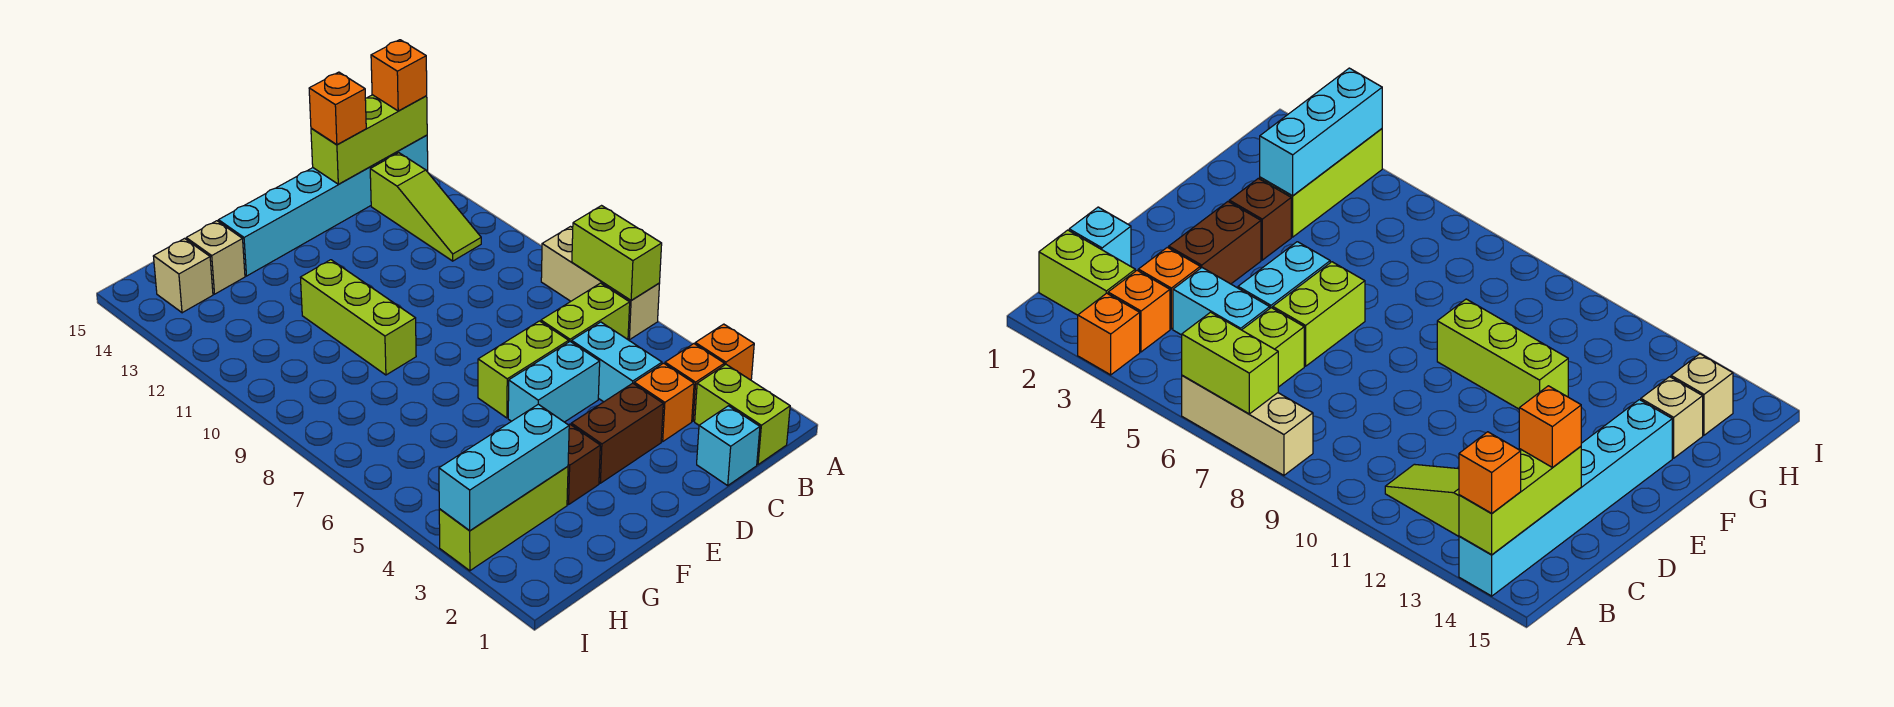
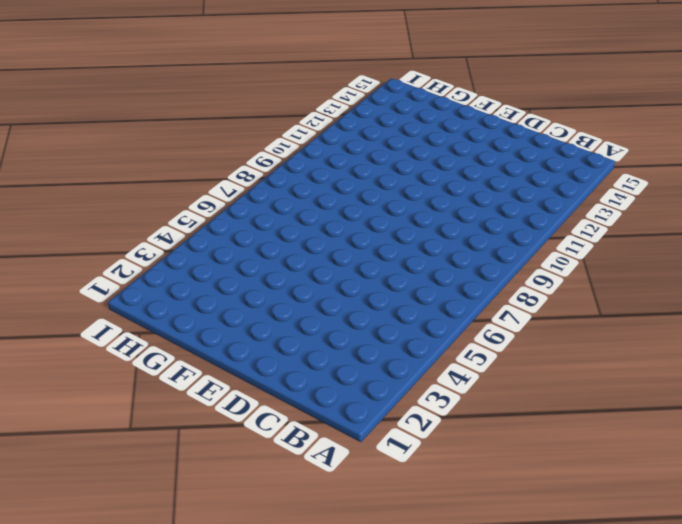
none -> orange 1x1 brick [695,324,754,380]
none -> tan 1x3 brick [541,227,660,340]
none -> cyan 1x6 brick [219,135,428,276]

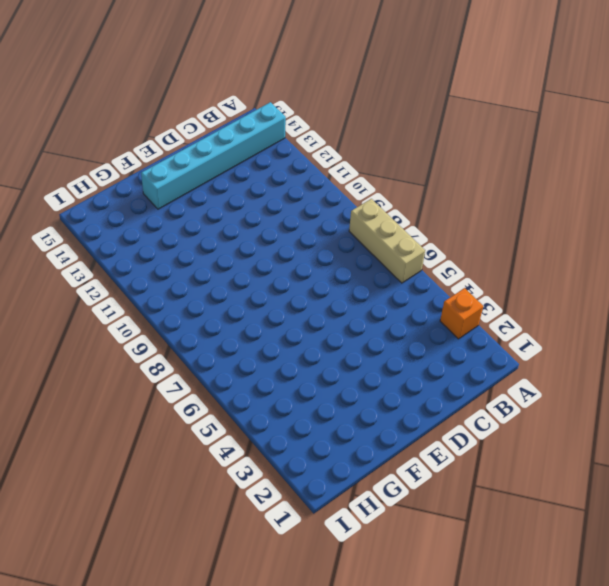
none -> lime 1x2 brick [695,365,790,465]
none -> orange 1x1 brick [665,344,724,421]
none -> lime 1x2 brick [541,283,630,342]

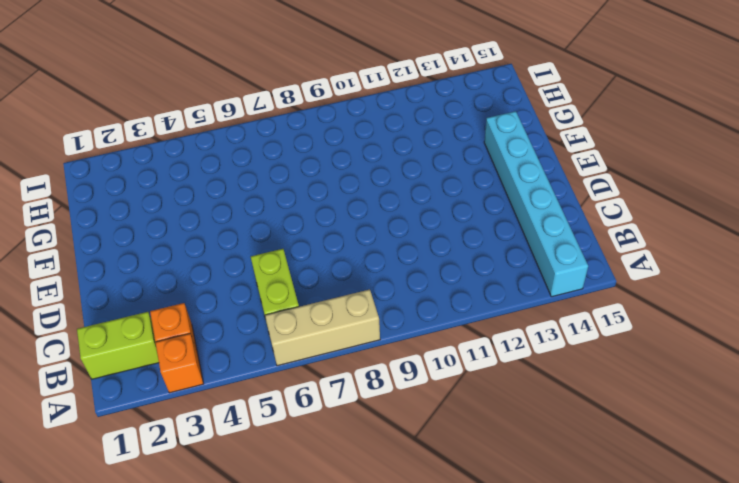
none -> lime 1x3 slope [370,153,481,261]
none -> cyan 1x1 brick [697,406,760,486]
none -> orange 1x1 brick [634,363,694,441]

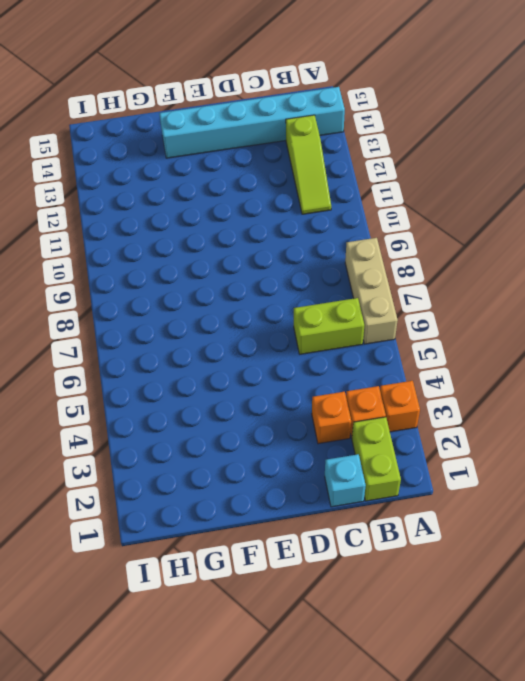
none -> cyan 1x2 brick [572,322,662,402]
none -> brown 1x2 brick [571,383,663,483]
none -> cyan 1x2 brick [508,342,600,422]

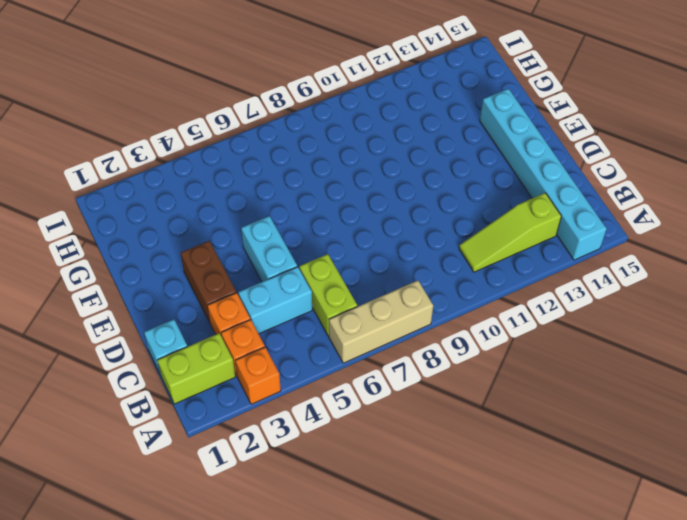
none -> lime 1x2 brick [478,321,569,418]
none -> brown 1x1 brick [567,424,600,505]
none -> lime 1x3 brick [300,260,416,375]

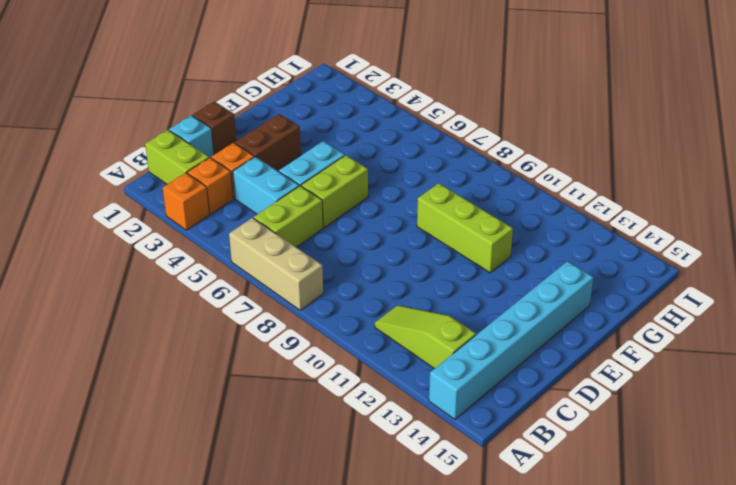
brown 1x1 brick [193,102,237,155] -> brown 1x1 brick moved to [567,424,600,505]
none -> lime 1x3 brick [439,467,568,571]
none -> tan 1x1 brick [186,221,245,294]
none -> tan 1x1 brick [153,239,213,313]

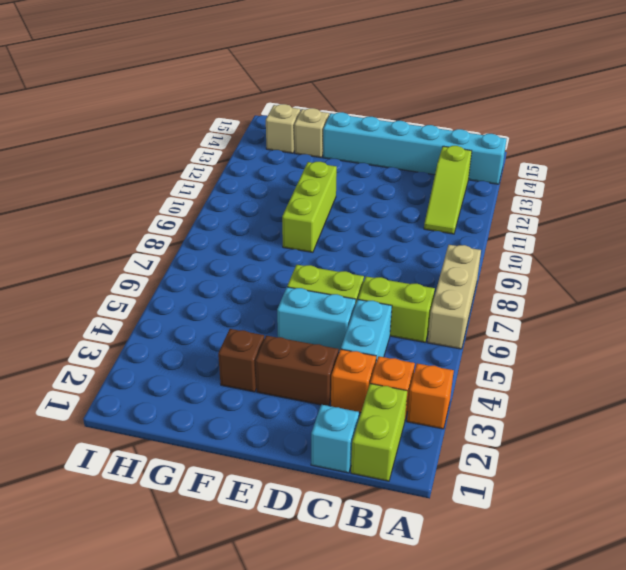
none -> lime 1x3 brick [439,467,568,571]
none -> lime 1x2 brick [572,206,662,300]
none -> lime 1x3 brick [311,95,427,184]

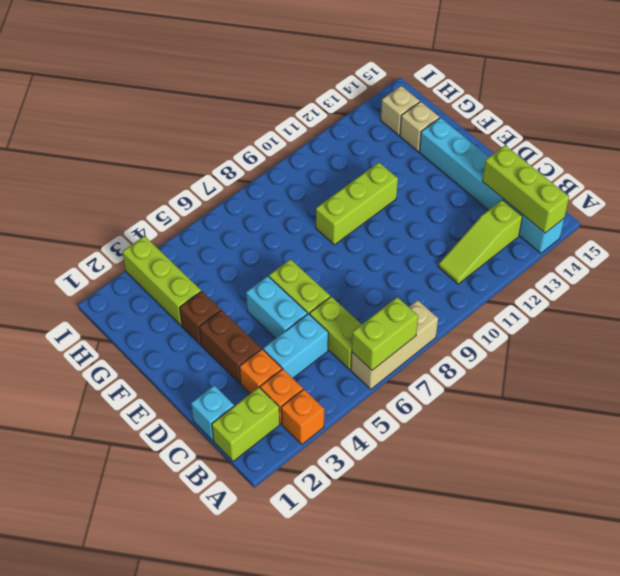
none -> cyan 1x3 brick [439,404,569,531]
none -> orange 1x1 brick [371,40,427,111]
none -> orange 1x1 brick [309,72,366,145]

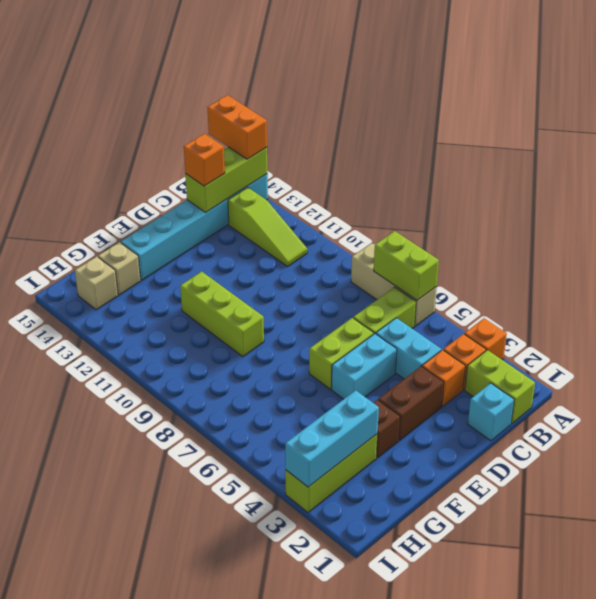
orange 1x2 brick [207,95,267,159] -> orange 1x1 brick [371,40,427,111]

